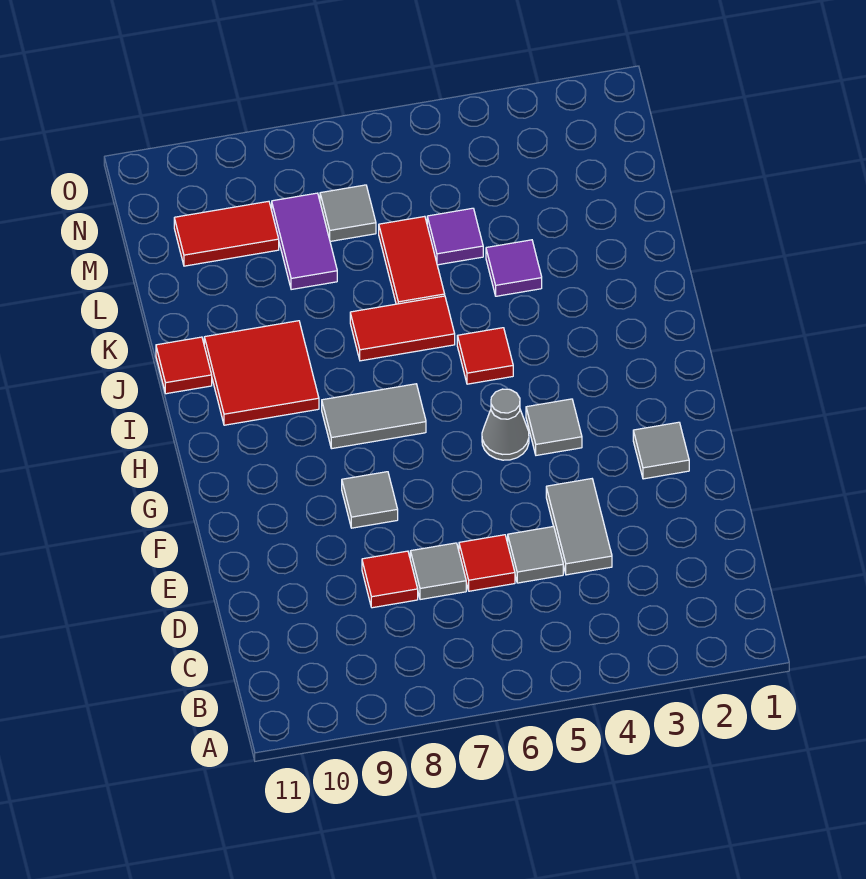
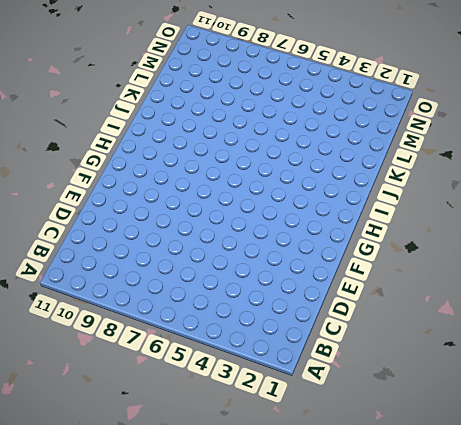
none -> grey 1x2 tile [546,479,612,575]
none -> grey 1x1 tile [508,526,563,583]
none -> red 1x1 tile [459,535,515,591]

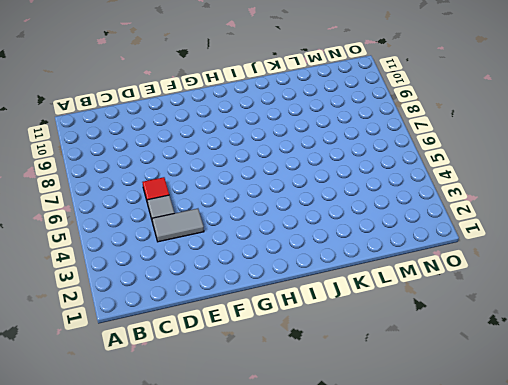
none -> grey 1x1 tile [410,543,466,600]
none -> red 1x1 tile [362,551,418,608]
none -> grey 1x1 tile [633,422,689,479]

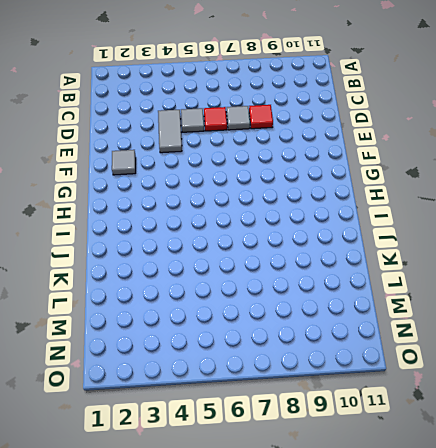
none -> grey 1x1 tile [342,472,398,528]
none -> grey 1x1 tile [526,399,582,455]
none -> grey 1x1 cone [482,389,529,460]

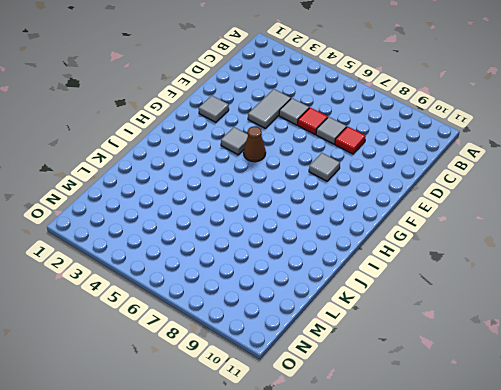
brown 1x1 cone [244,126,266,162] -> grey 1x1 cone [482,389,529,460]
none -> grey 1x2 tile [322,384,426,449]
none -> red 1x1 tile [457,328,513,384]
none -> red 2x2 tile [204,321,319,425]

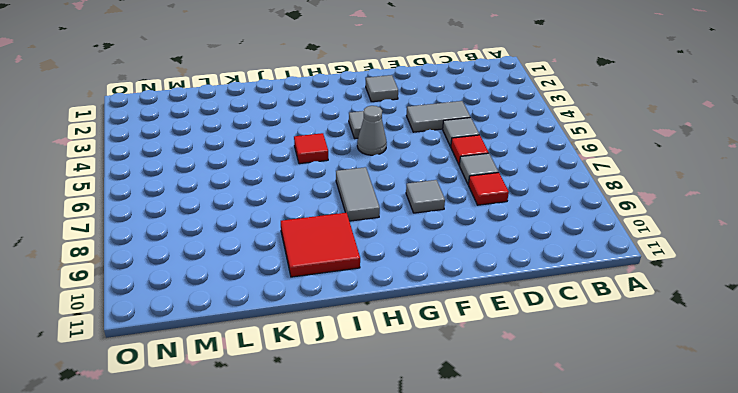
none -> red 1x2 tile [350,296,455,361]
none -> red 1x1 tile [156,337,212,394]
none -> purple 1x1 tile [486,240,542,296]

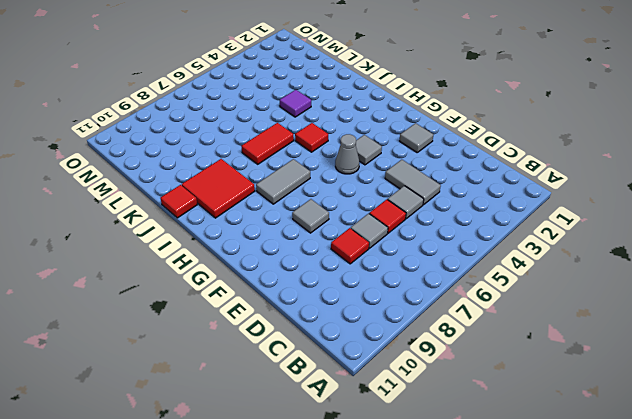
none -> red 1x2 tile [379,216,445,304]
none -> purple 1x1 tile [427,208,483,265]
none -> purple 1x2 tile [272,193,337,290]

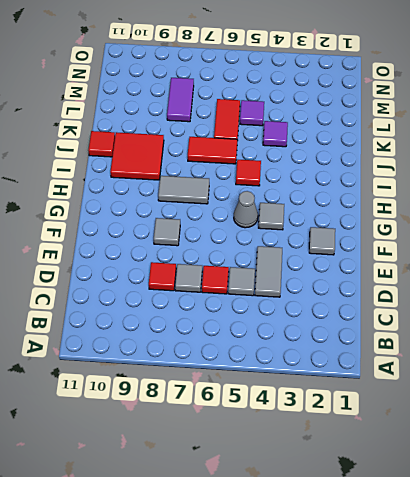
none -> grey 1x1 tile [320,185,376,241]
none -> red 1x2 tile [174,201,279,266]

